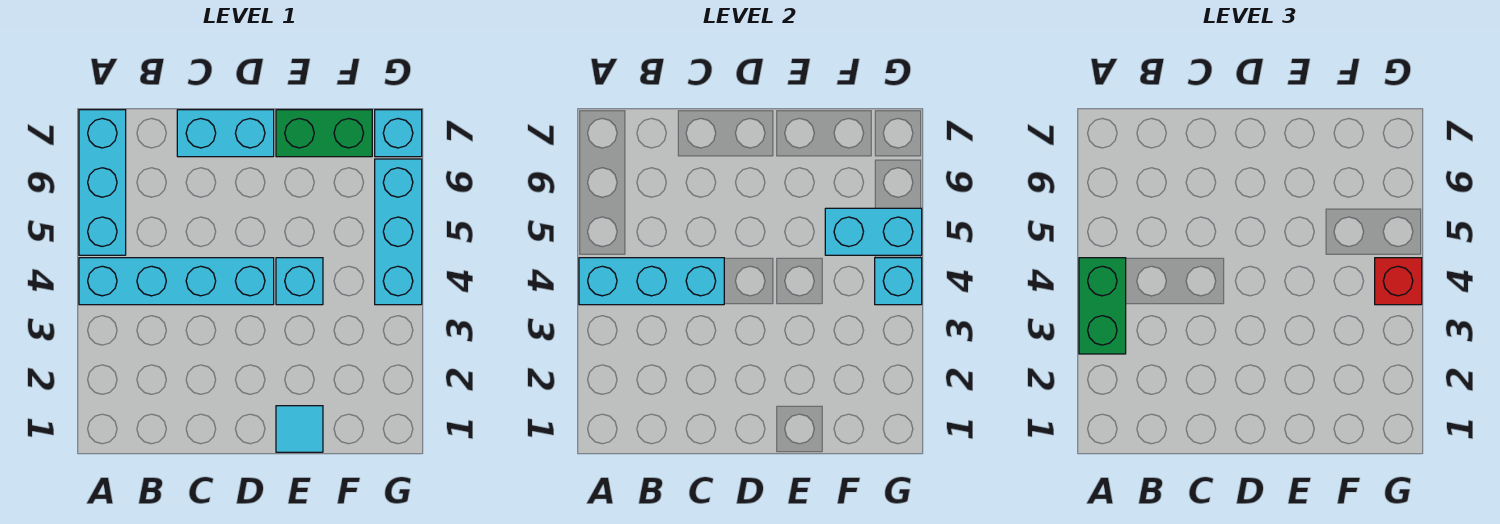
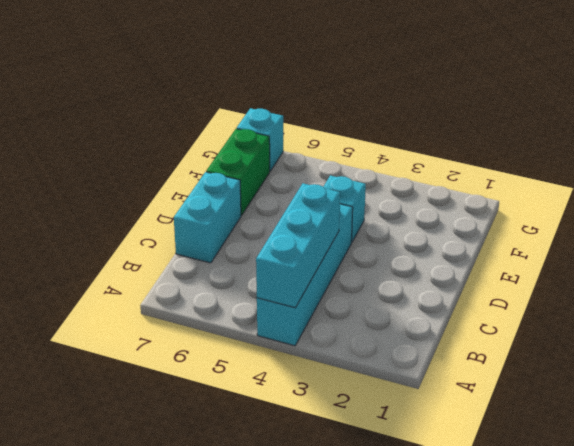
none -> cyan 1x3 brick [79,110,126,255]
none -> cyan 1x1 tile [276,406,323,452]
none -> cyan 1x3 brick [375,159,422,305]

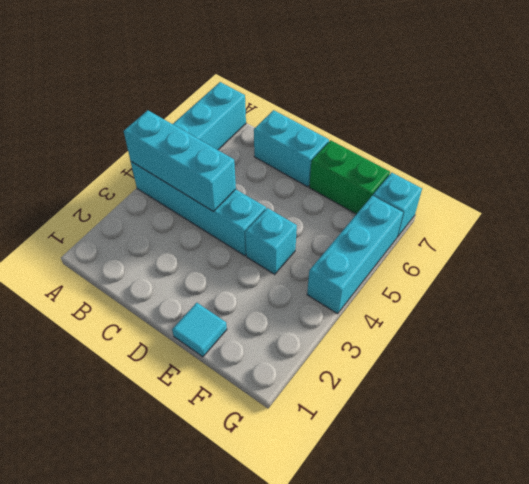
none -> cyan 1x2 brick [825,208,922,255]
none -> cyan 1x1 brick [875,258,922,305]
none -> green 1x2 brick [1079,258,1126,354]

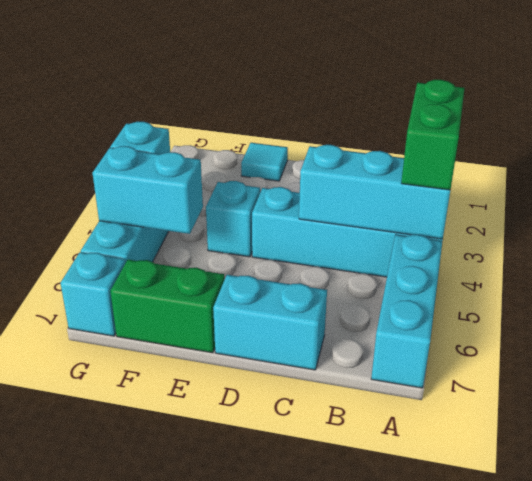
none -> red 1x1 brick [1375,258,1422,305]

